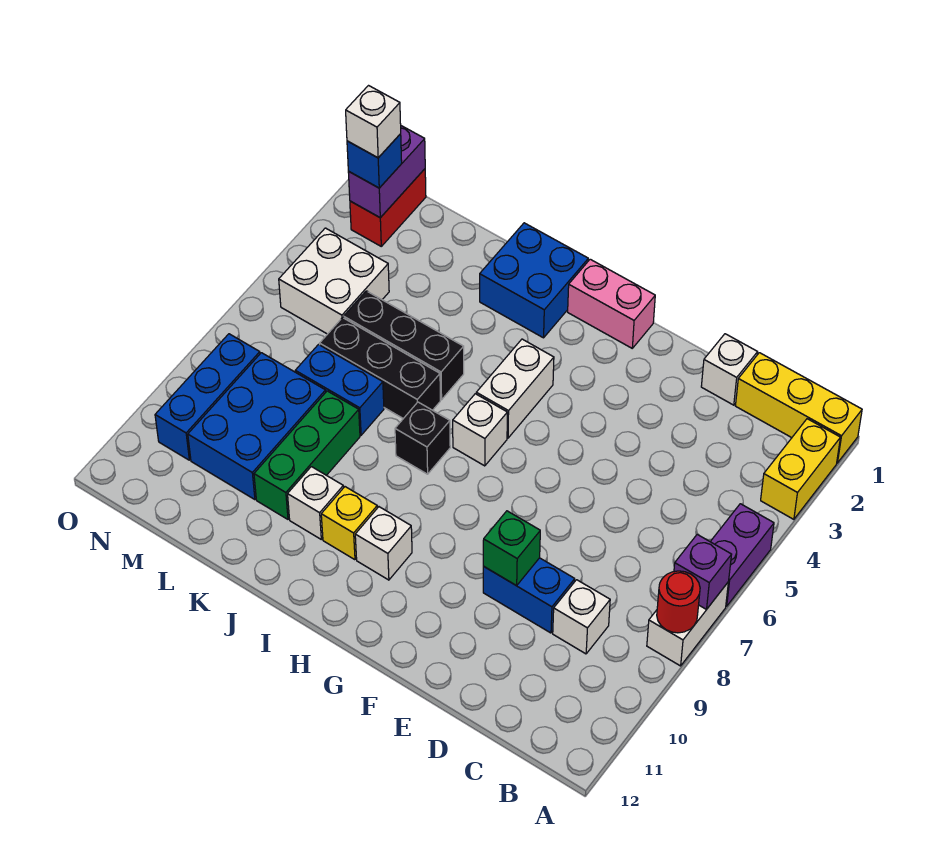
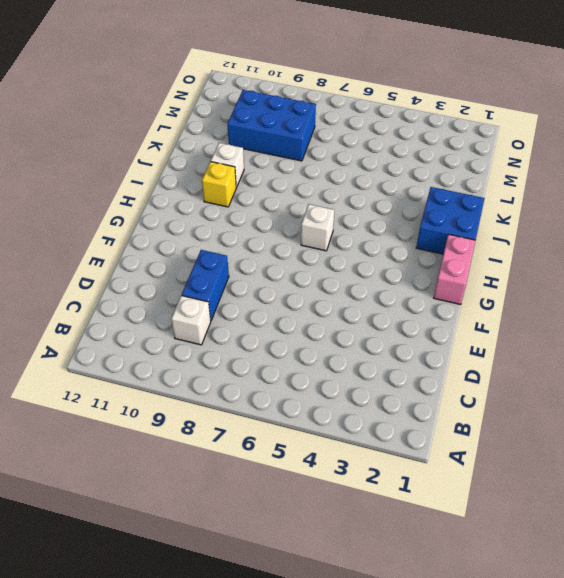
none -> yellow 1x3 brick [735,353,862,463]
none -> yellow 1x2 brick [761,419,840,519]
none -> purple 1x2 brick [710,504,774,606]

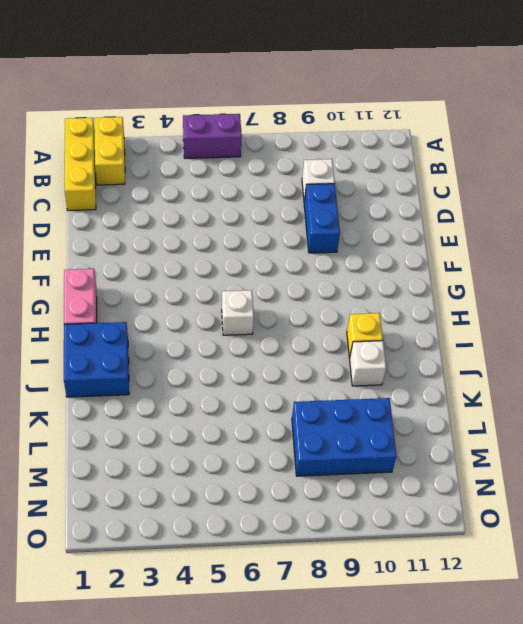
yellow 1x2 brick [95,117,125,185] -> yellow 1x2 brick turned to [761,419,840,519]
none -> white 1x2 brick [647,583,728,666]
none -> white 1x1 brick [701,334,758,405]
none -> white 1x2 brick [476,339,554,438]

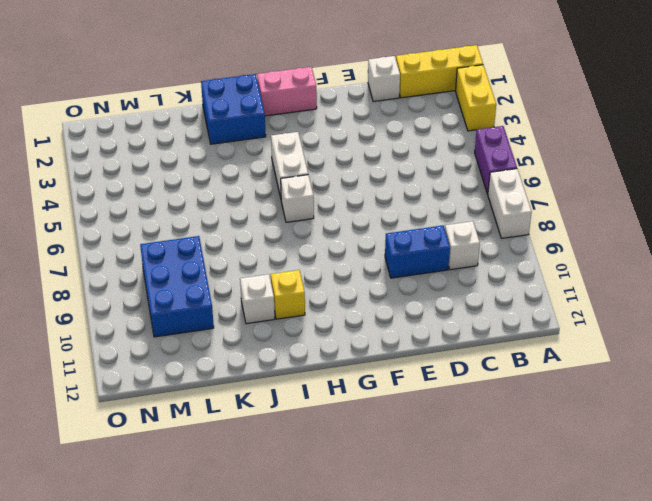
none -> white 1x1 brick [355,507,412,580]
none -> black 1x1 brick [395,402,450,474]
none -> black 1x3 brick [344,291,464,400]

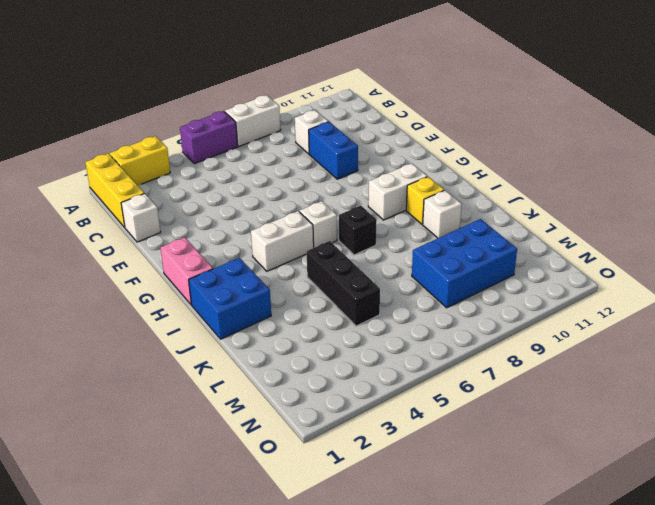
white 1x2 brick [368,163,427,220] -> white 1x1 brick [355,507,412,580]
none -> black 1x3 brick [320,318,440,419]
none -> blue 1x2 brick [295,345,384,435]
none -> green 1x3 brick [254,391,360,519]

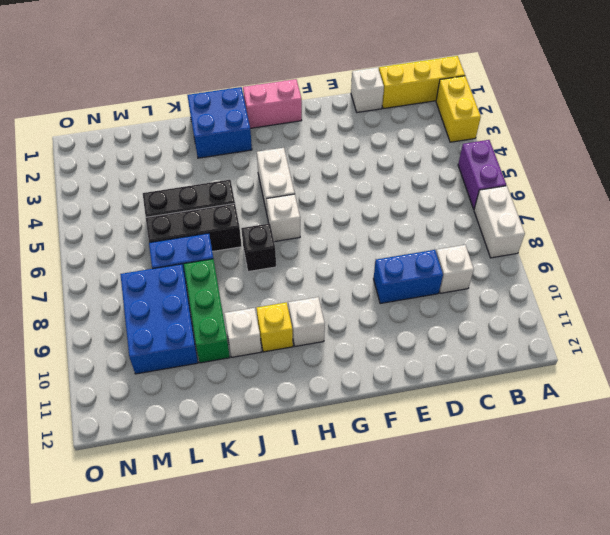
none -> white 2x2 brick [279,228,389,334]
none -> red 1x2 brick [350,169,426,246]
none -> blue 1x3 brick [155,334,260,460]

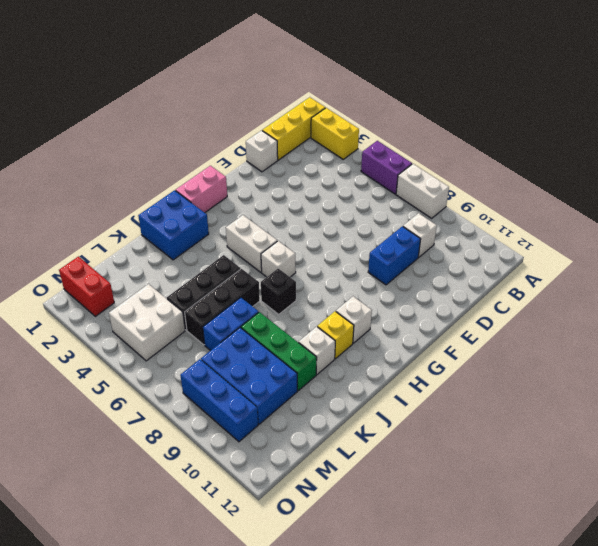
none -> purple 1x1 brick [674,534,732,610]
none -> red 1x1 round brick [657,571,700,633]
none -> green 1x1 brick [483,511,540,586]

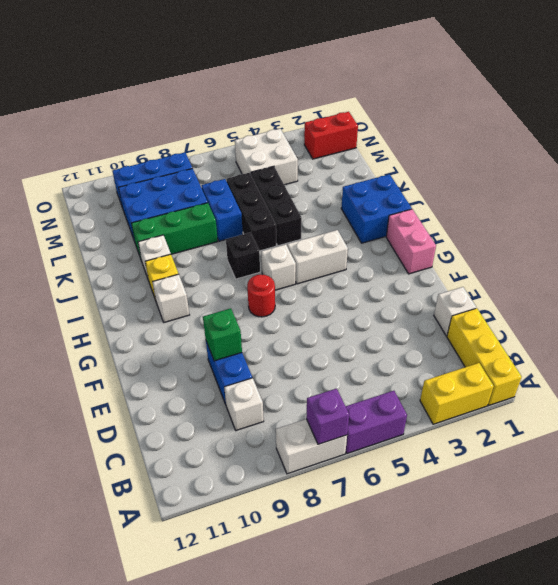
red 1x1 round brick [247,275,275,317] -> red 1x1 round brick moved to [657,571,700,633]
none -> purple 1x2 brick [348,126,425,218]
none -> blue 1x1 brick [347,134,402,188]
none -> white 1x1 brick [346,86,401,158]

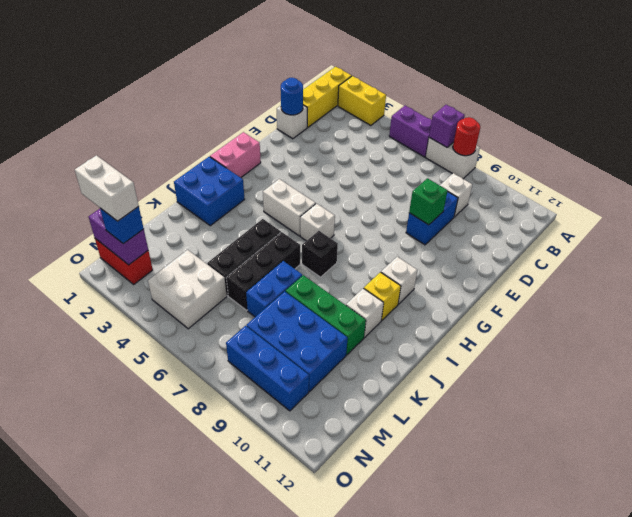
blue 1x1 round brick [281,78,303,115] -> none
white 1x2 brick [75,155,139,221] -> white 1x1 brick [346,86,401,158]

